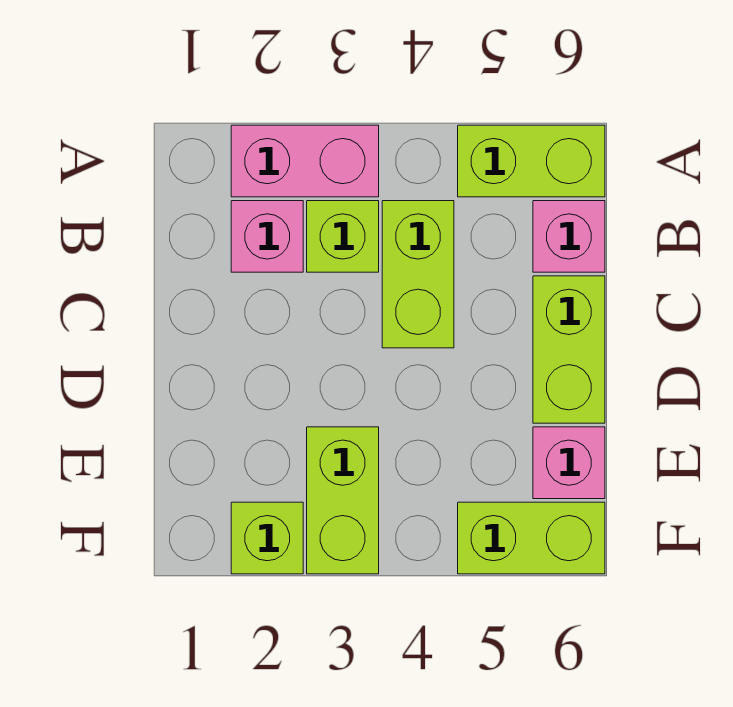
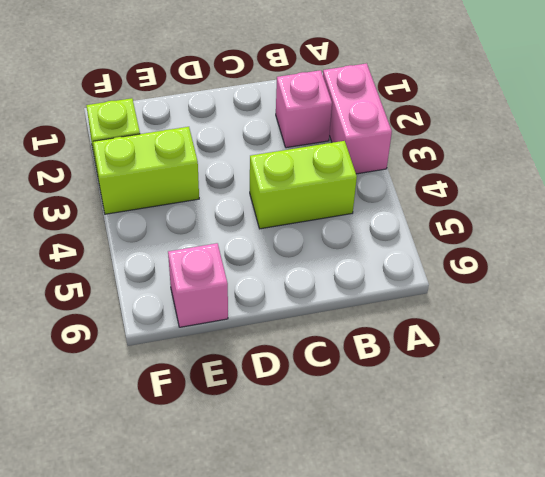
none -> lime 1x2 brick [458,125,605,197]
none -> lime 1x1 brick [307,201,379,272]

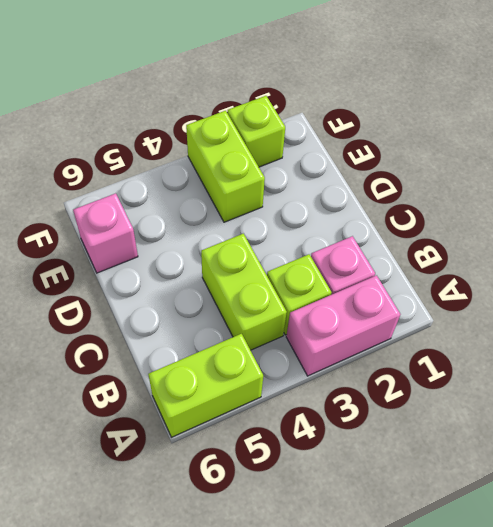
none -> pink 1x1 brick [533,201,605,272]
none -> lime 1x2 brick [533,276,605,423]

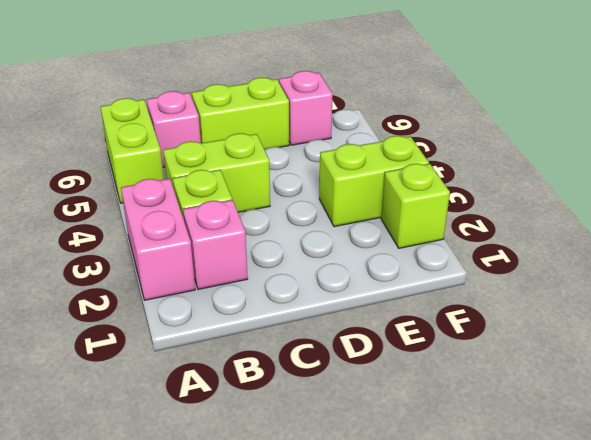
none -> lime 1x2 brick [458,502,605,574]

